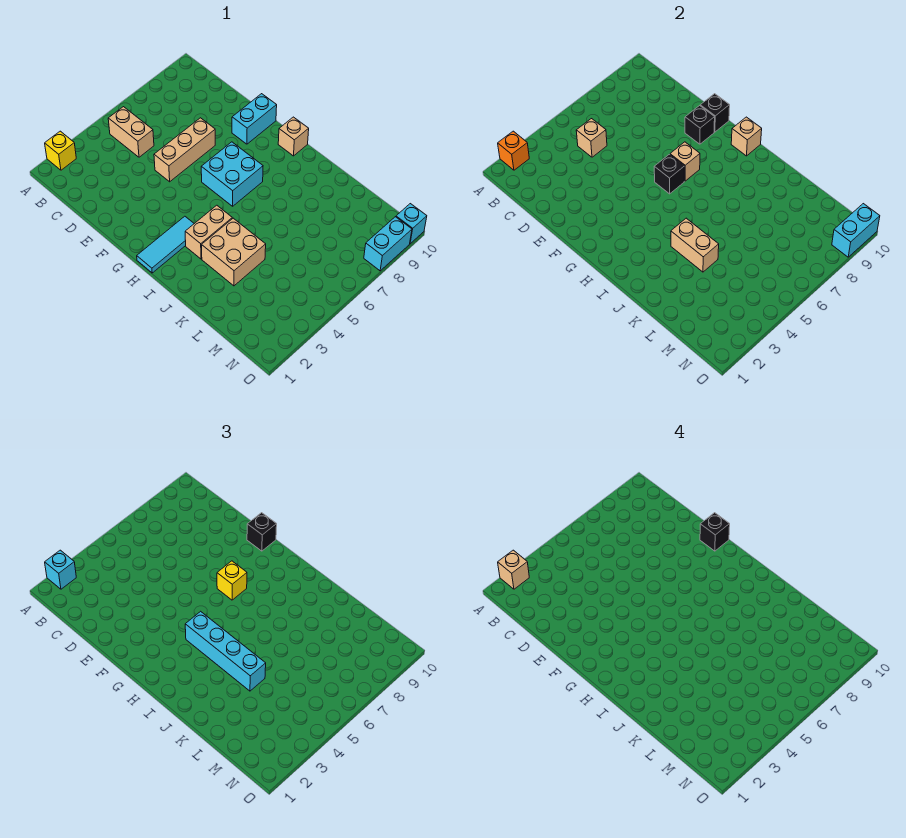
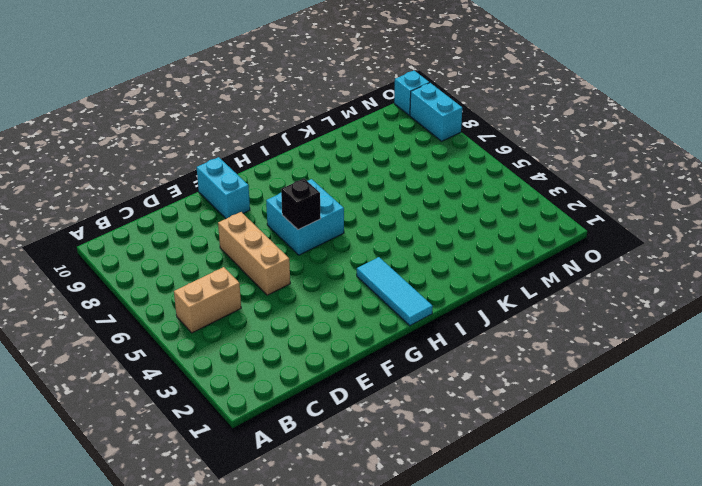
none -> yellow 1x1 brick [45,131,76,170]
none -> tan 1x1 brick [278,117,309,156]
none -> tan 1x2 brick [185,205,232,259]

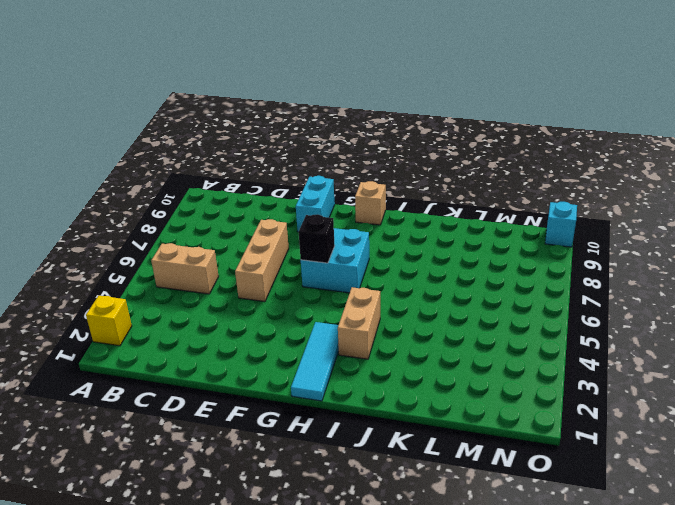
none -> tan 2x2 brick [202,218,266,286]
none -> cyan 1x2 brick [364,217,412,271]
none -> orange 1x1 brick [498,131,529,170]

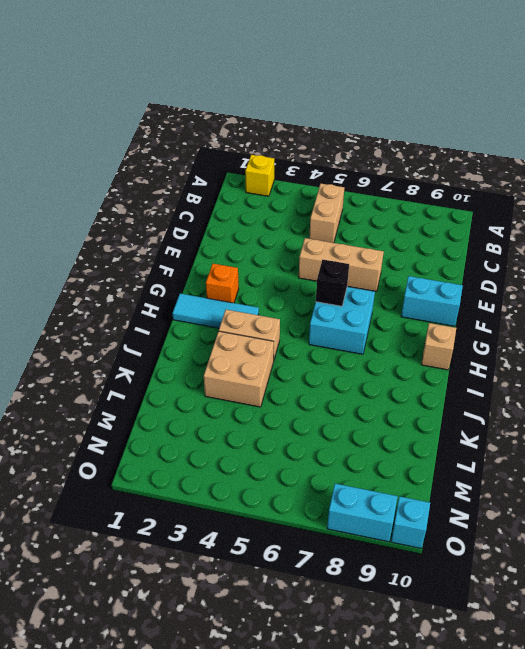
orange 1x1 brick [206,264,239,303] -> orange 1x1 brick moved to [498,131,529,170]
none -> tan 1x1 brick [576,119,607,157]
none -> black 1x1 brick [685,106,715,144]
none -> black 1x1 brick [700,94,730,132]

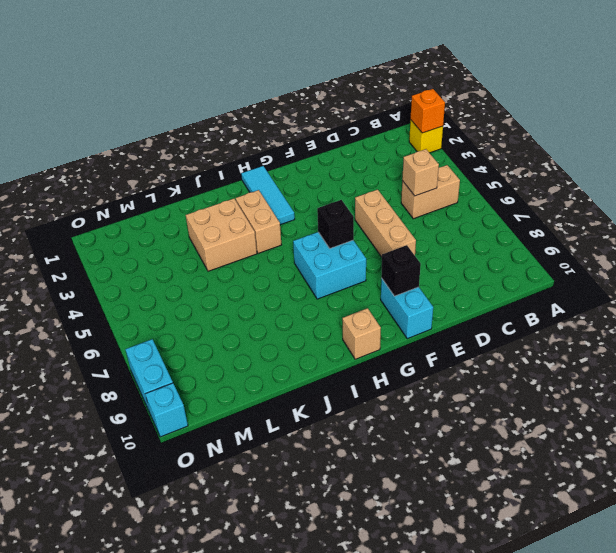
none -> black 1x1 brick [700,94,730,132]
none -> tan 1x1 brick [670,142,700,181]
none -> tan 1x1 brick [731,117,762,156]

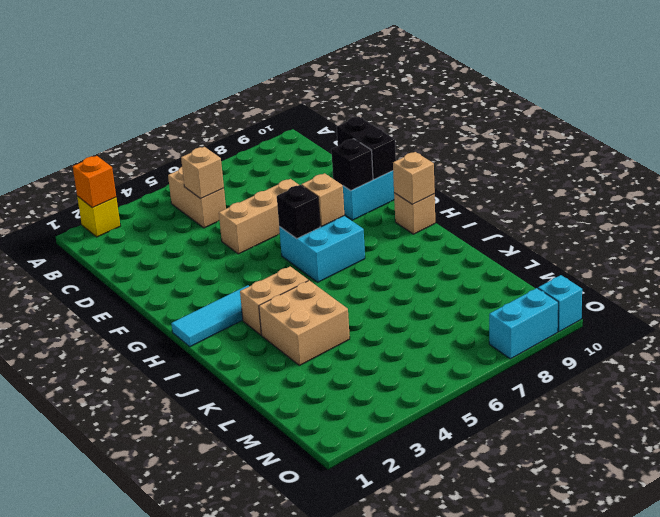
black 1x2 brick [337,116,396,179] -> black 1x1 brick [700,94,730,132]
none -> tan 1x2 brick [671,218,719,272]
none -> cyan 1x2 brick [832,204,880,257]
none -> cyan 1x1 brick [45,550,76,589]

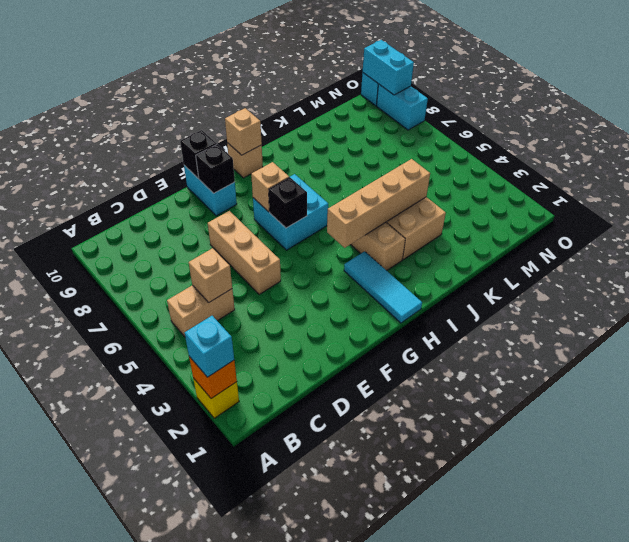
tan 1x4 brick [327,159,430,248] -> tan 1x2 brick [671,218,719,272]
none -> black 1x1 brick [247,513,277,551]
none -> yellow 1x1 brick [217,561,247,600]
none -> cyan 1x4 brick [185,611,266,691]

